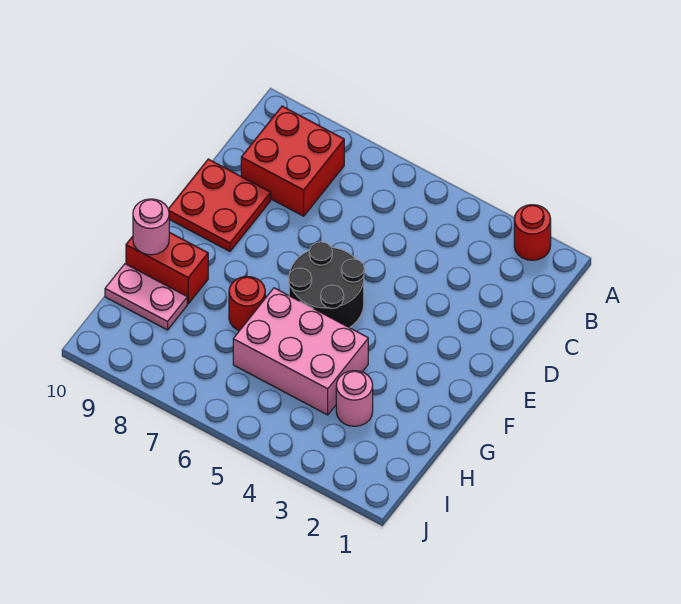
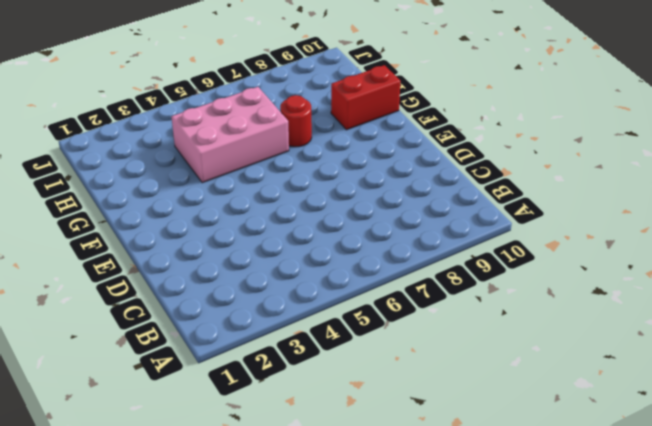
none -> red 1x1 round brick [514,205,551,260]
none -> red 2x2 brick [241,106,344,216]

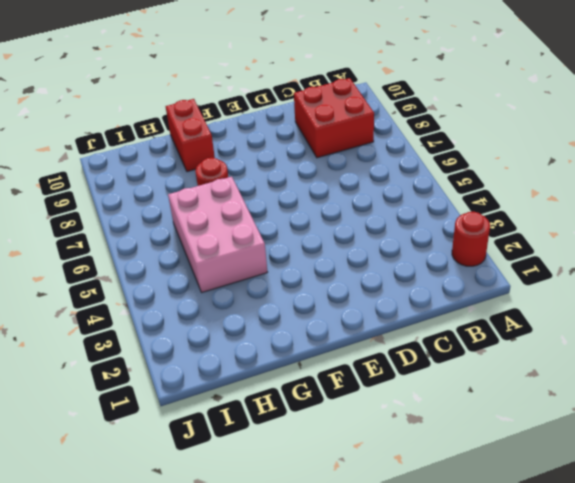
none -> red 2x2 plate [168,159,271,251]
none -> black 2x2 round brick [289,242,364,328]

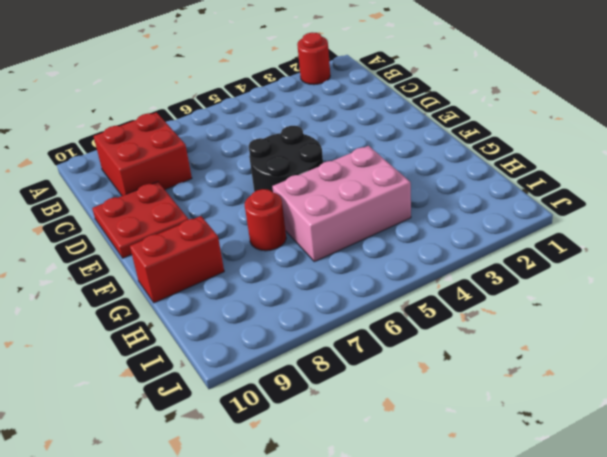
none -> pink 1x1 round brick [336,371,373,426]
none -> pink 1x2 plate [105,264,187,330]

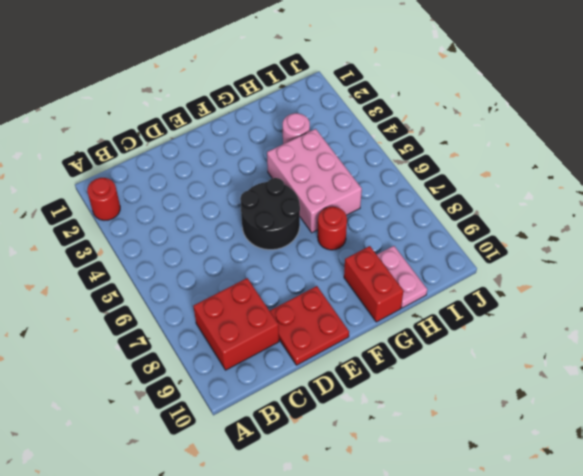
none -> pink 1x1 round brick [133,199,169,255]

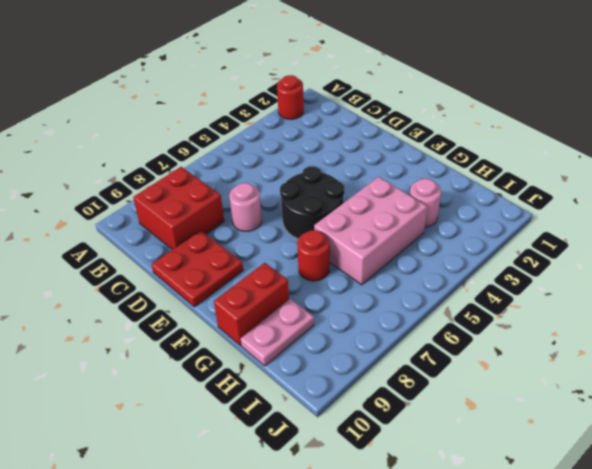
pink 1x1 round brick [229,183,262,231] -> pink 1x1 round brick moved to [133,199,169,255]

